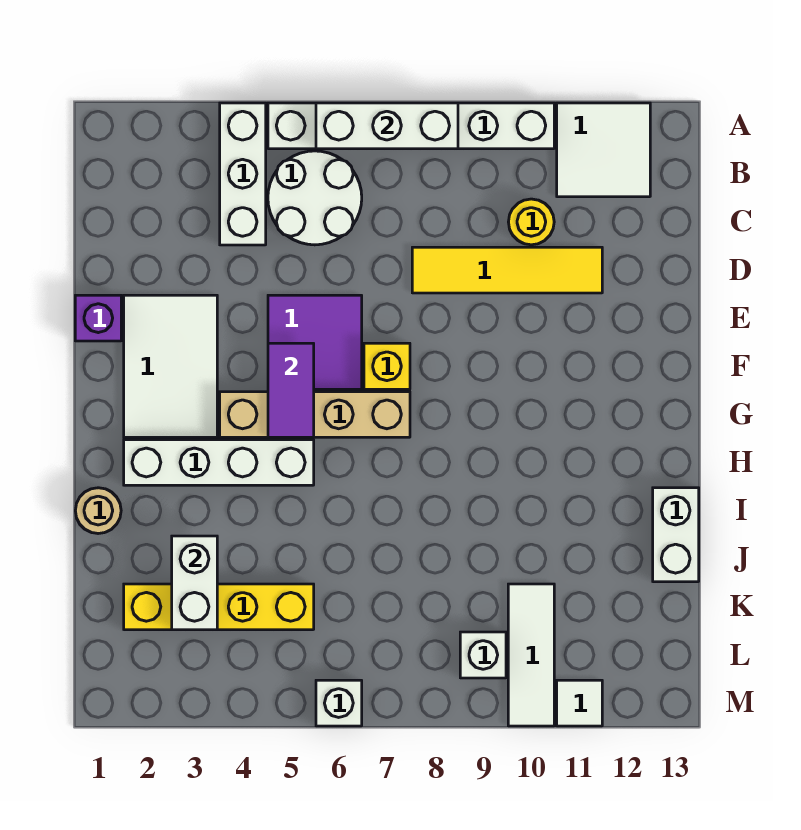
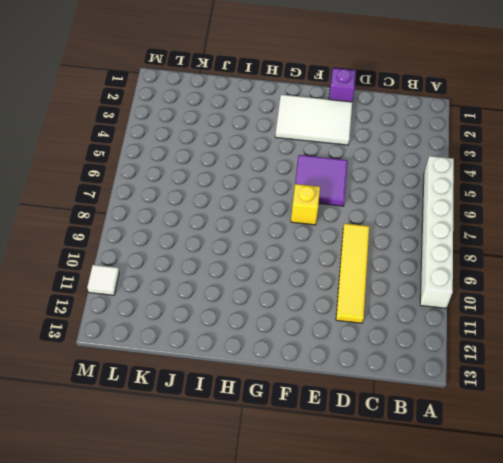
none -> white 1x3 brick [220,103,266,245]
none -> white 2x2 tile [557,103,650,197]
none -> white 2x2 round brick [268,151,362,245]

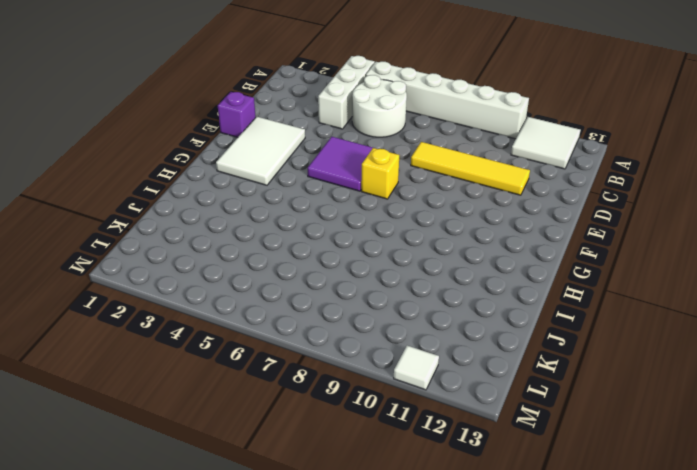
none -> yellow 1x1 round brick [509,199,554,245]
none -> tan 1x4 brick [220,392,410,437]
none -> white 1x4 brick [124,440,314,485]

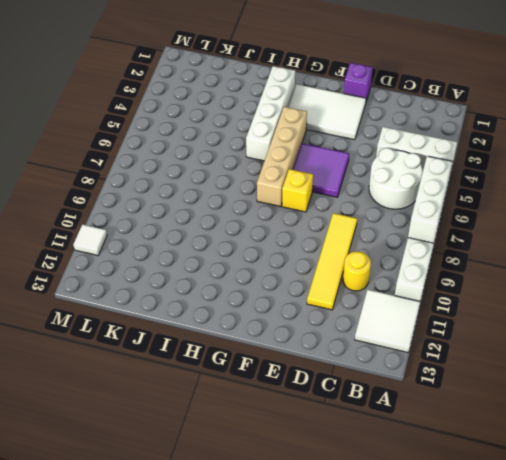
none -> tan 1x1 round brick [75,488,121,534]
none -> white 1x2 brick [653,488,699,582]
none -> yellow 1x4 brick [124,584,314,630]

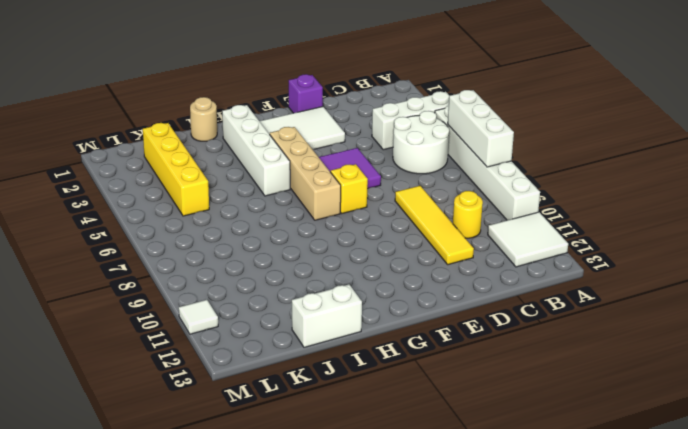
none -> white 1x3 tile [508,584,554,726]
none -> white 1x1 brick [460,632,506,678]
none -> white 1x1 brick [316,680,362,726]

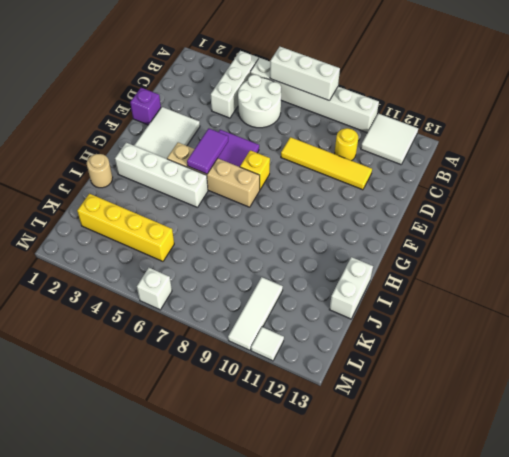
none -> white 1x1 brick [460,632,506,678]
none -> white 1x2 brick [172,536,217,630]

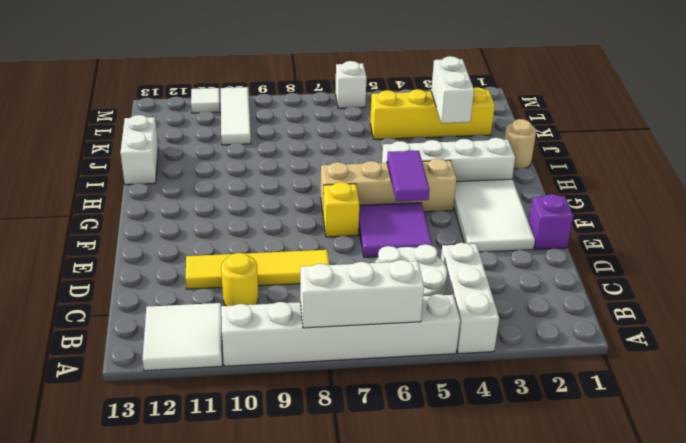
none -> white 1x1 brick [460,632,506,678]

